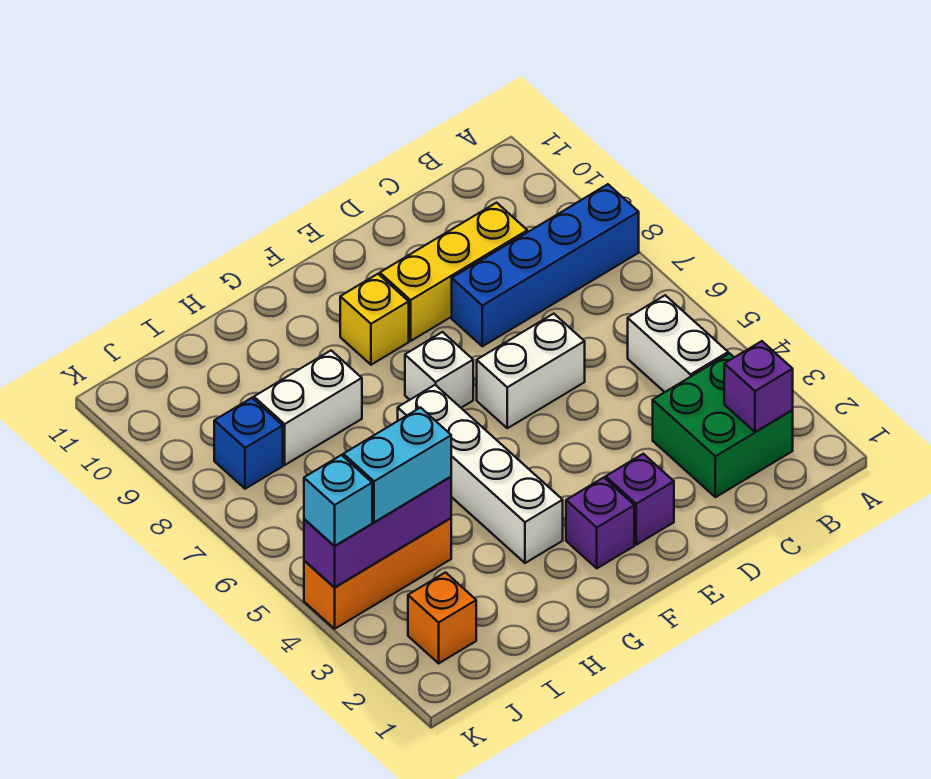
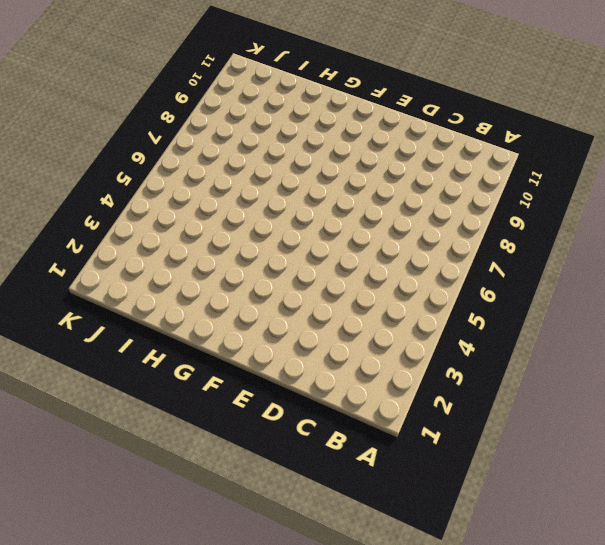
none -> blue 1x4 brick [452,184,639,346]
none -> green 2x2 brick [653,353,793,497]
none -> white 1x2 brick [628,295,728,392]

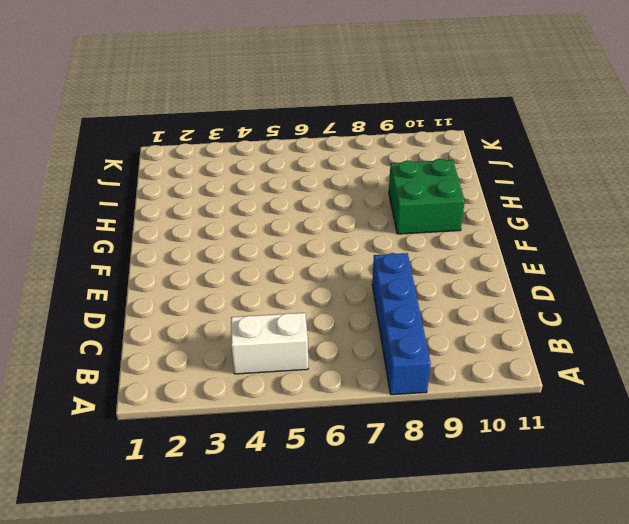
green 2x2 brick [389,159,465,234] -> green 2x2 brick moved to [653,353,793,497]
none -> yellow 1x3 brick [380,203,527,341]
none -> white 1x2 brick [477,314,585,428]
none -> purple 1x1 brick [606,454,674,545]

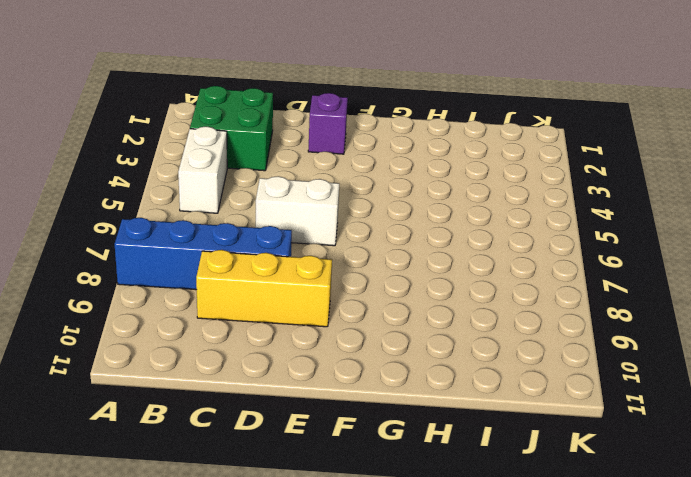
none -> purple 1x1 brick [566,478,634,568]
none -> white 1x1 brick [405,332,473,408]
none -> yellow 1x1 brick [340,274,409,365]

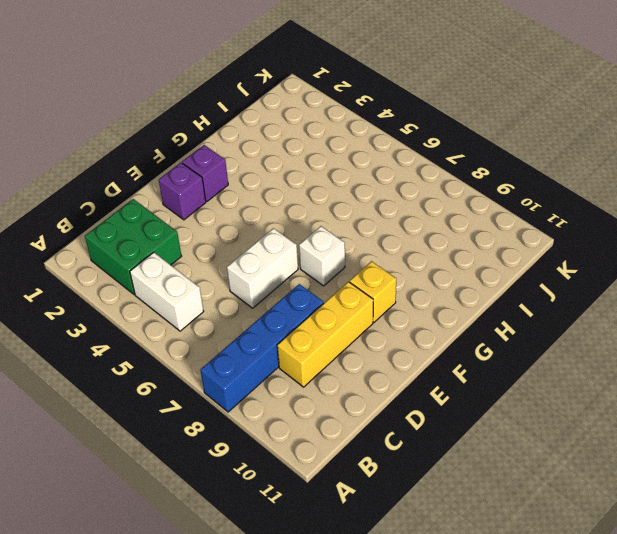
none -> white 1x4 brick [398,385,563,563]
none -> white 1x2 brick [254,351,362,465]
none -> orange 1x3 brick [304,518,451,629]

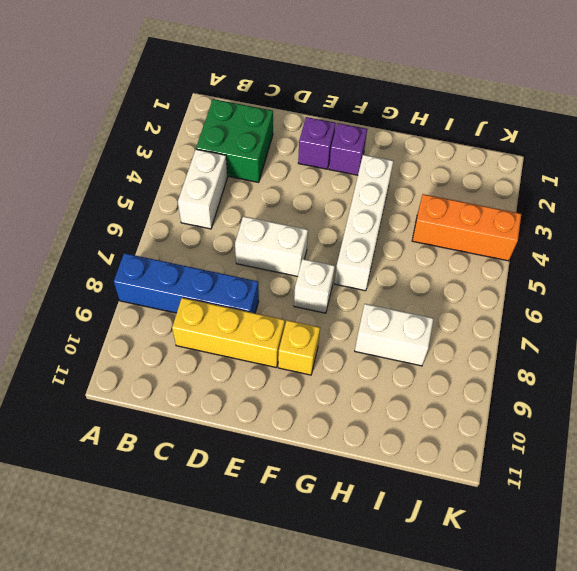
none -> orange 1x1 brick [408,573,476,663]
none -> blue 1x1 brick [214,398,283,489]
none -> purple 1x1 brick [724,341,793,432]

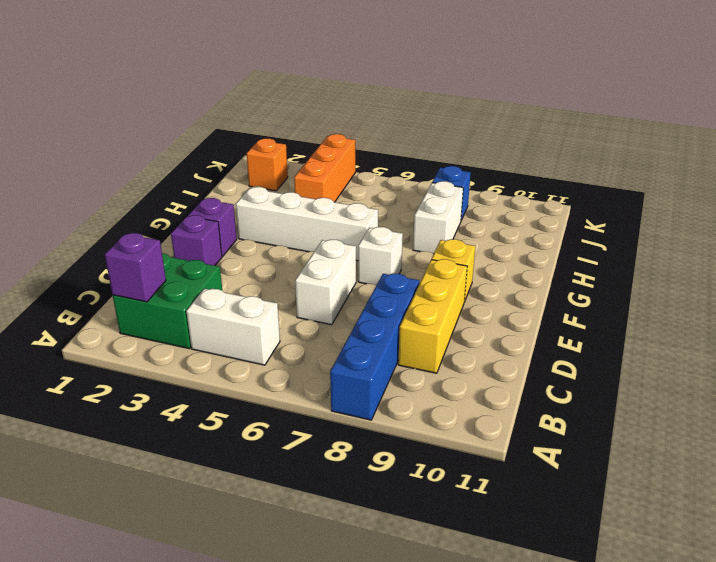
none -> purple 1x3 brick [304,477,451,588]
none -> cyan 1x2 brick [343,408,451,522]
none -> cyan 1x1 brick [304,455,372,546]

